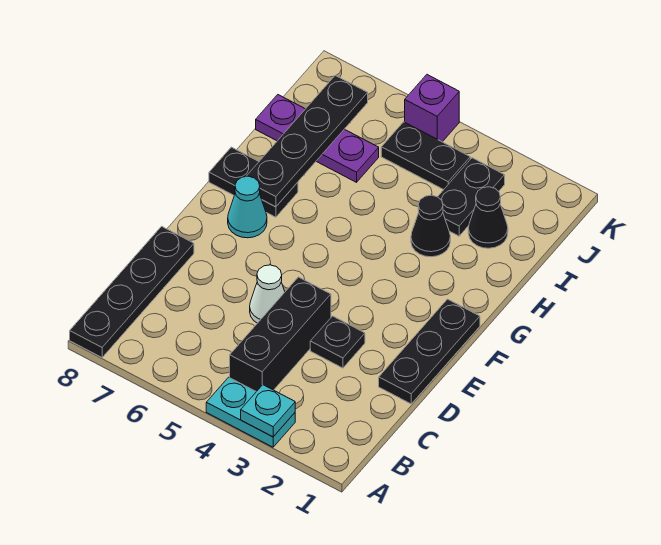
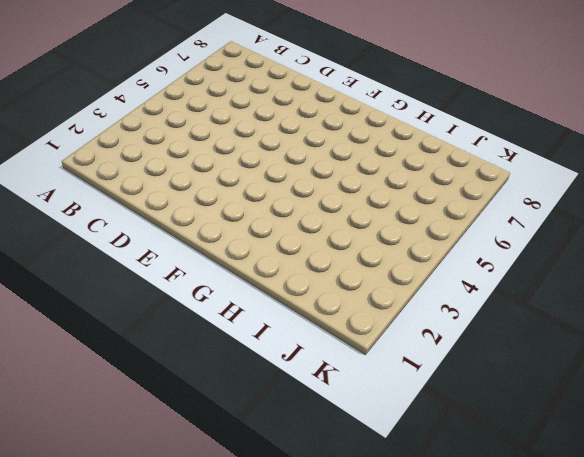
none -> cyan 1x2 plate [206,377,295,447]
none -> black 1x4 plate [70,226,194,357]
none -> black 1x3 brick [230,277,331,392]

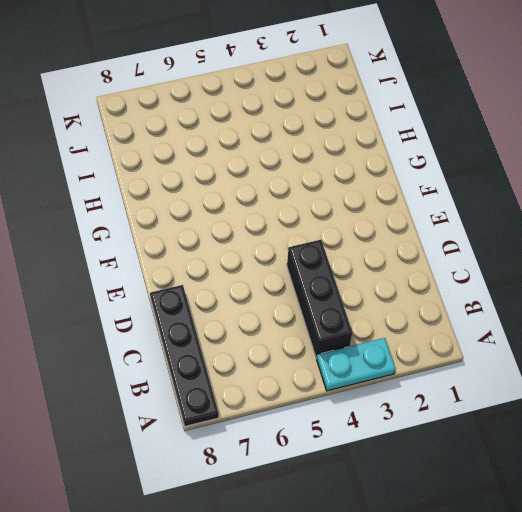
none -> black 1x3 plate [379,299,480,404]
none -> black 1x1 plate [310,316,365,368]
none -> white 1x1 cone [250,265,285,323]

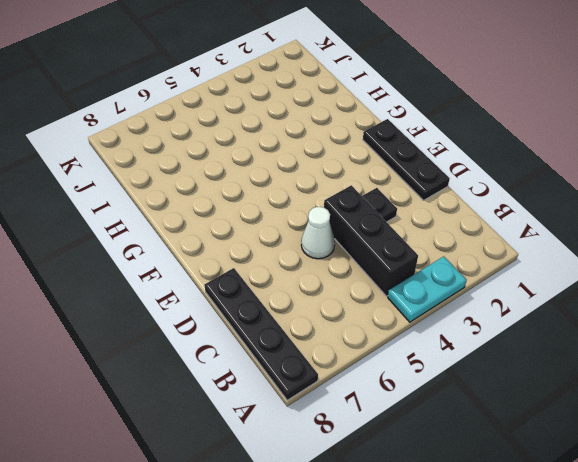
none -> cyan 1x1 cone [228,176,267,238]
none -> black 1x2 plate [209,147,298,217]
none -> black 1x1 cone [411,195,450,257]

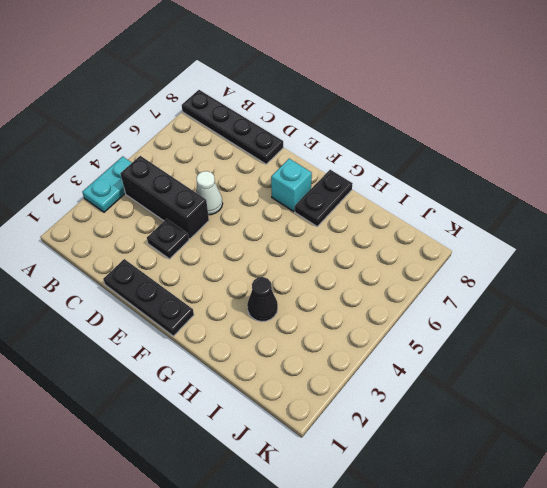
cyan 1x1 brick [271,159,312,211] -> cyan 1x1 cone [228,176,267,238]
none -> black 1x1 cone [468,187,508,248]
none -> black 1x2 plate [438,158,505,236]
none -> purple 1x3 plate [256,95,379,182]

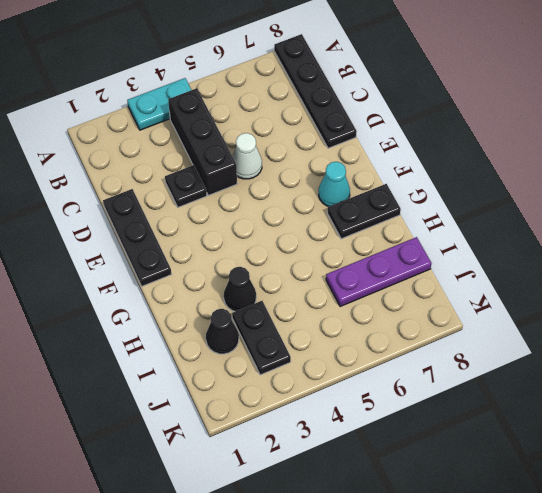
none -> black 1x2 plate [381,122,470,190]
none -> purple 1x1 brick [405,75,459,142]
none -> cyan 1x1 plate [241,385,295,437]

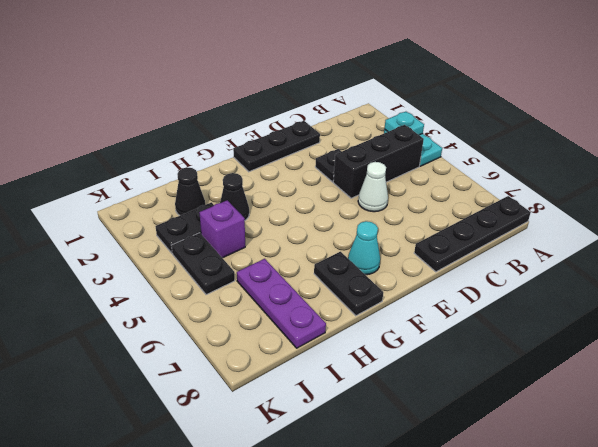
purple 1x1 brick [199,200,245,258] -> purple 1x1 brick moved to [405,75,459,142]
none -> black 1x4 plate [246,75,368,207]

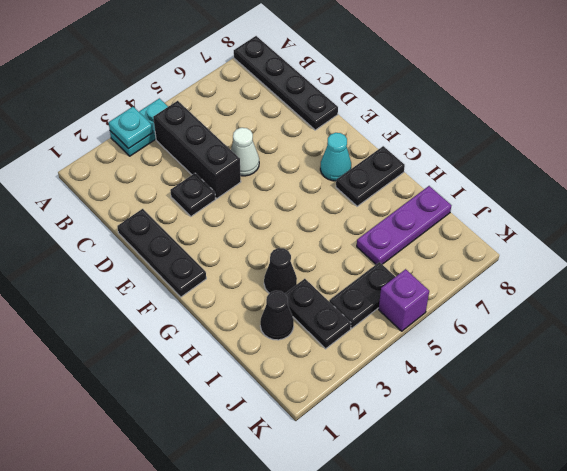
none -> black 1x4 plate [246,75,368,207]

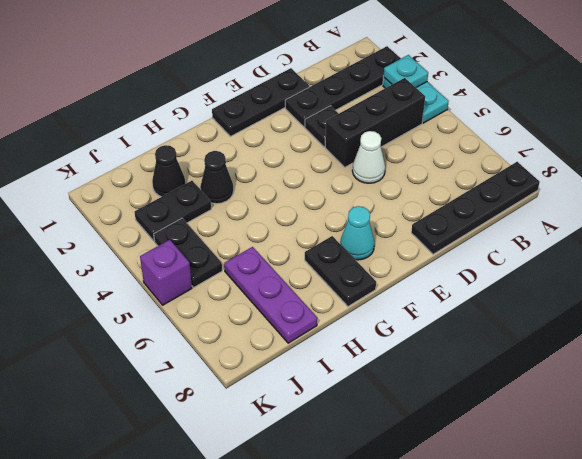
black 1x4 plate [285,46,401,127] -> black 1x4 plate moved to [246,75,368,207]

